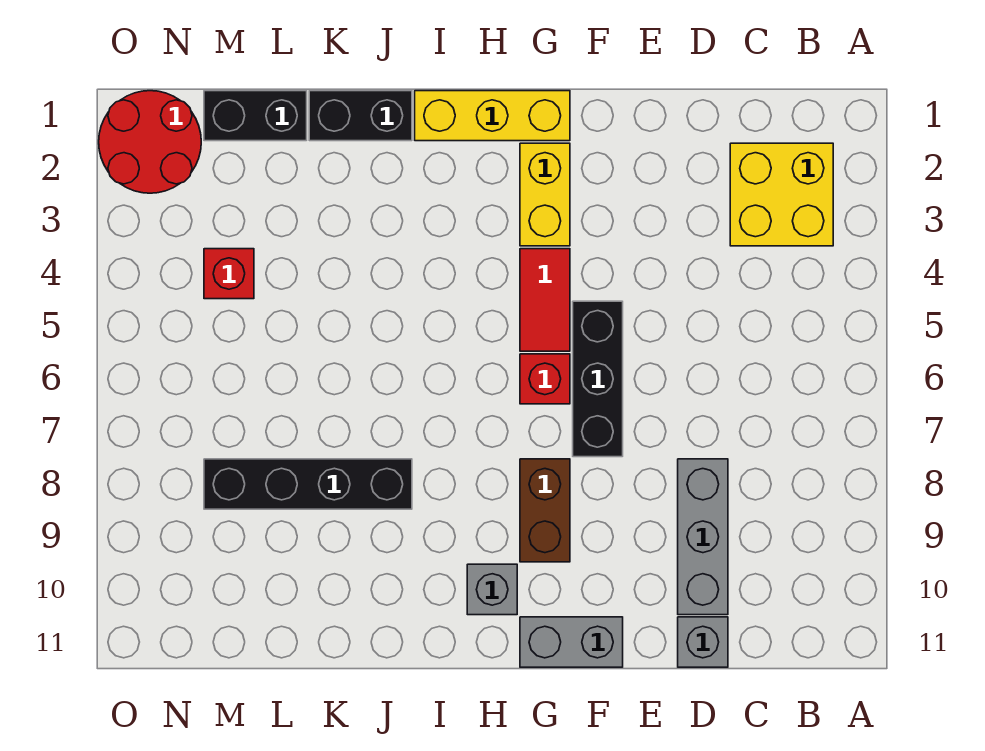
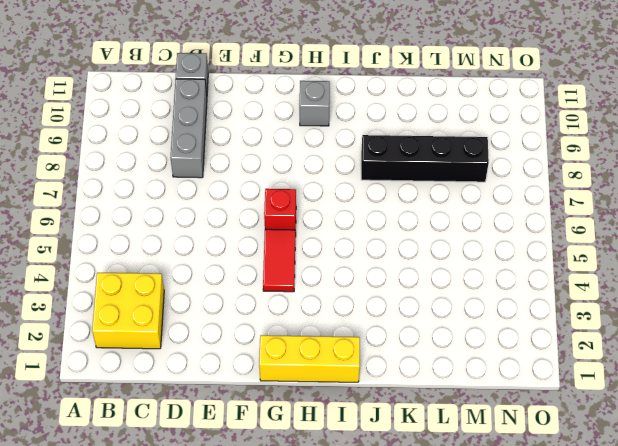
none -> black 1x3 brick [573,301,623,457]
none -> grey 1x2 brick [520,617,623,667]
none -> yellow 1x2 brick [520,143,570,246]

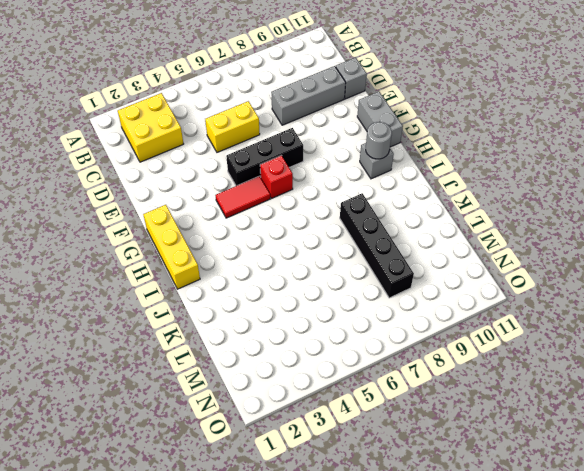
yellow 1x2 brick [205,101,260,152] -> yellow 1x2 brick moved to [520,143,570,246]
grey 1x1 round brick [366,122,392,159] -> none
none -> brown 1x2 brick [520,459,570,562]
none -> black 1x2 brick [309,91,412,141]
none -> black 1x2 brick [204,91,307,141]

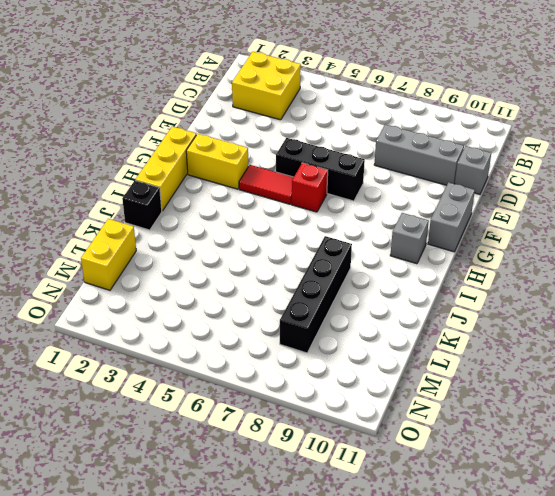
black 1x1 brick [122,180,162,230] -> black 1x2 brick [309,91,412,141]
yellow 1x2 brick [81,219,136,290] -> black 1x2 brick [204,91,307,141]
none -> brown 1x2 brick [520,459,570,562]
none -> red 1x1 brick [204,249,254,299]
none -> red 2x2 round brick [99,91,201,193]

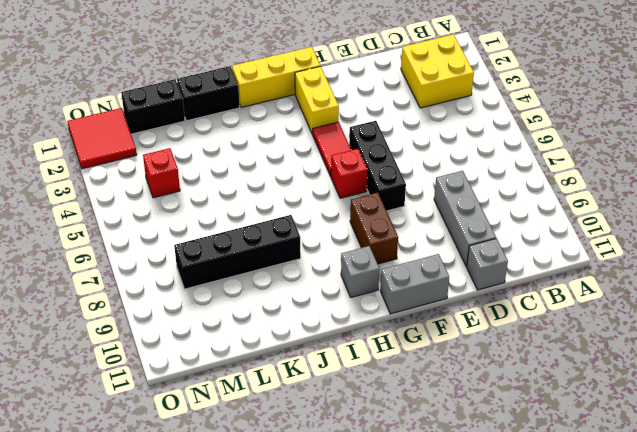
red 2x2 tile [67,108,137,169] -> red 2x2 round brick [99,91,201,193]

